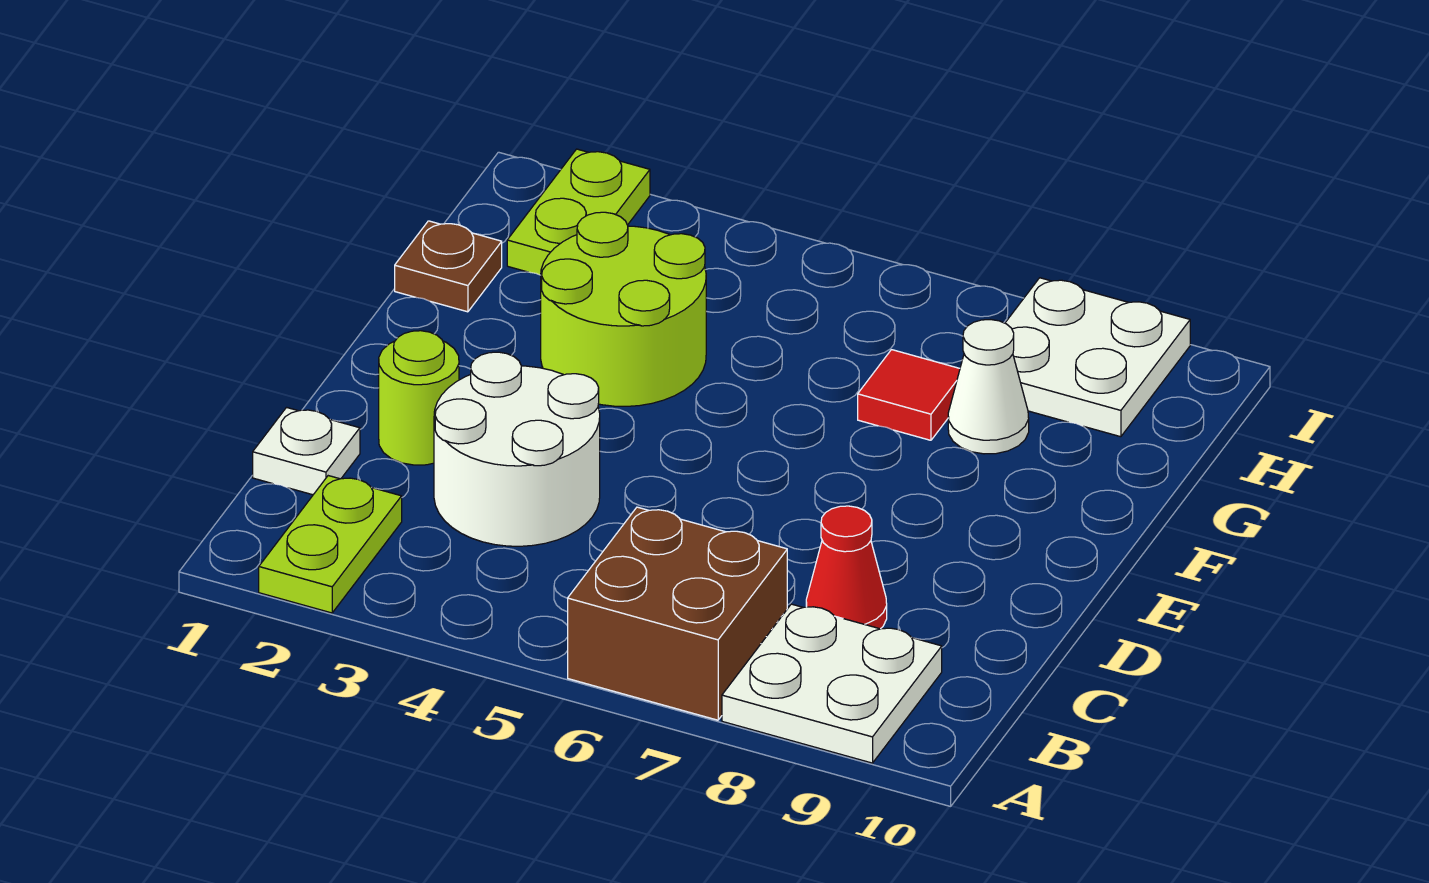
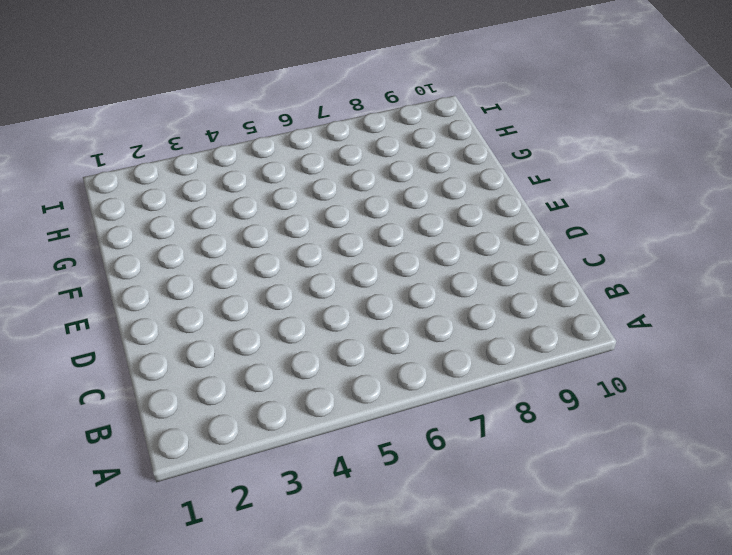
none -> lime 1x2 plate [259,476,402,613]
none -> brown 2x2 brick [568,507,787,720]
none -> white 2x2 plate [722,604,942,763]

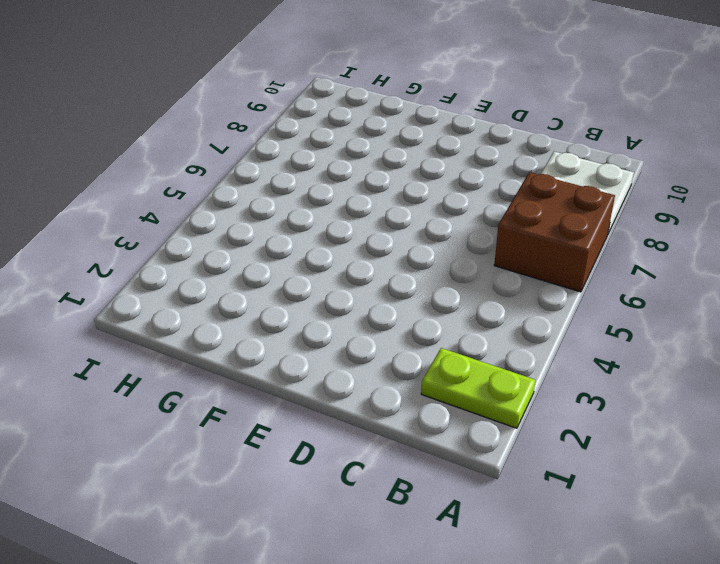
none -> white 1x1 plate [253,407,360,495]
none -> white 2x2 round brick [434,352,600,546]
none -> red 1x1 cone [806,506,887,629]

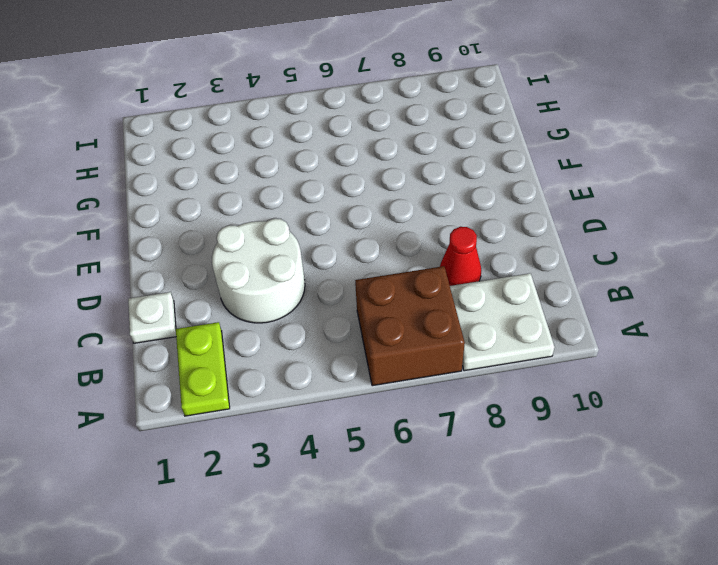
none -> lime 1x1 round brick [379,331,459,465]
none -> lime 2x2 round brick [541,212,706,406]
none -> brown 1x1 plate [395,221,502,312]

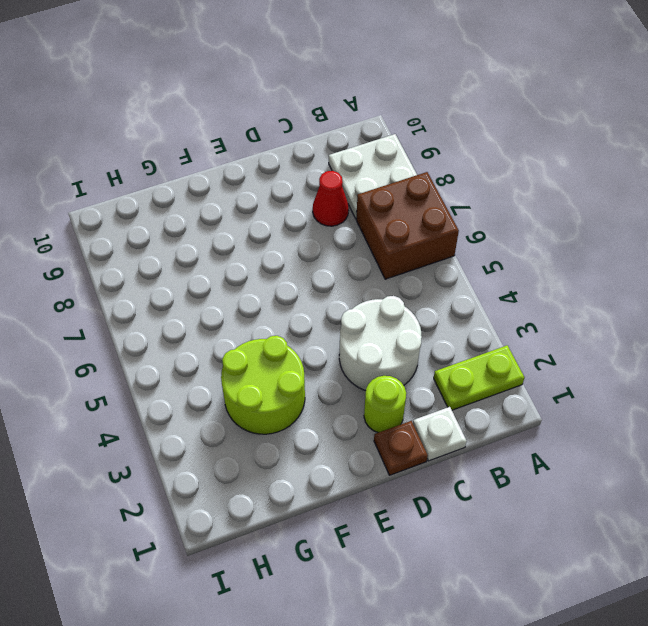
brown 1x1 plate [374,421,428,475] -> brown 1x1 plate moved to [395,221,502,312]
none -> red 1x1 tile [858,350,960,440]
none -> white 1x1 cone [948,320,1029,454]
none -> lime 1x2 plate [507,149,650,275]

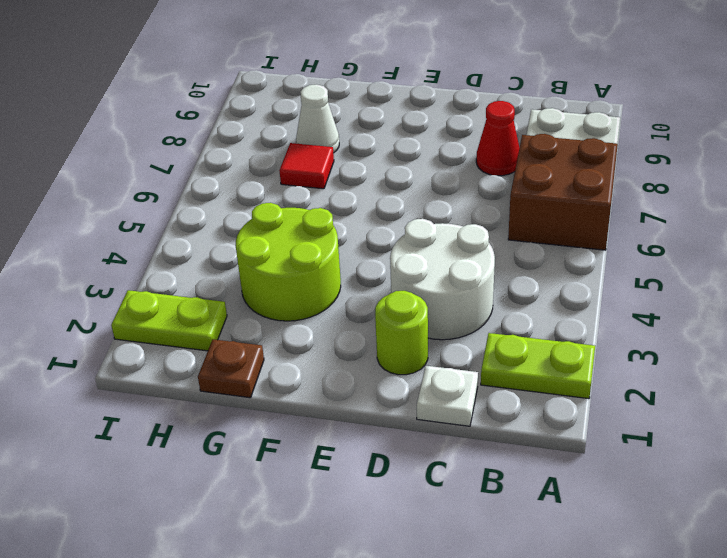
none -> white 2x2 plate [1005,278,1190,437]

